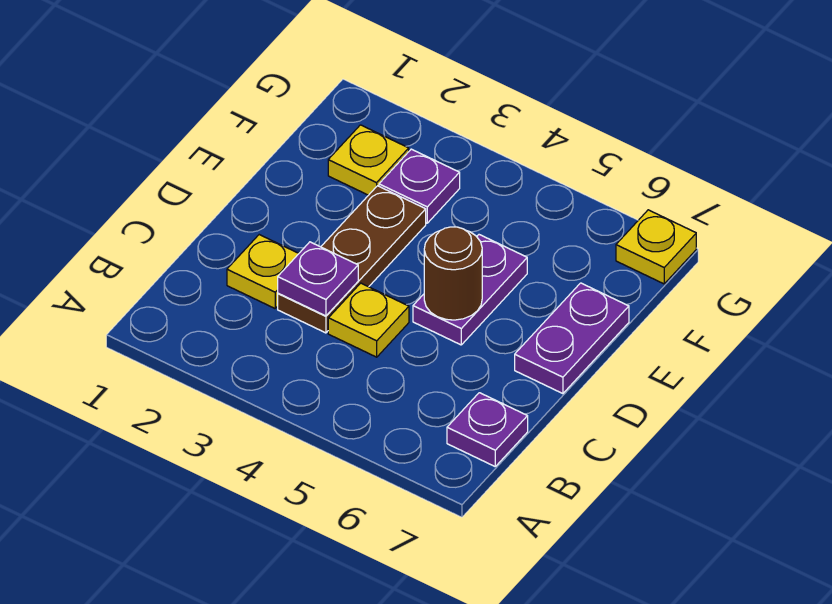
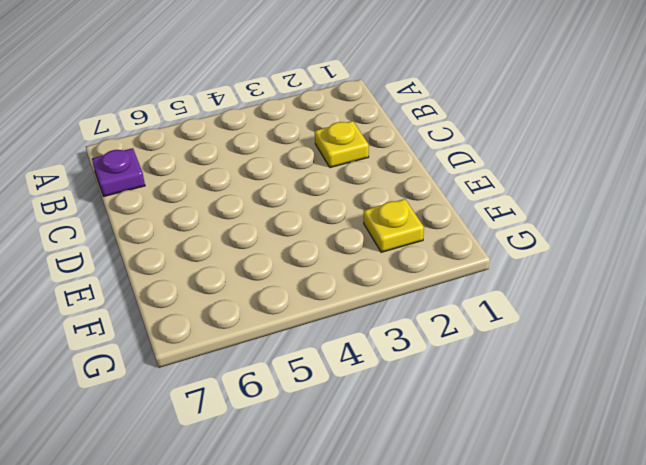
none -> brown 1x3 plate [278,186,426,333]
none -> yellow 1x1 plate [328,283,409,357]

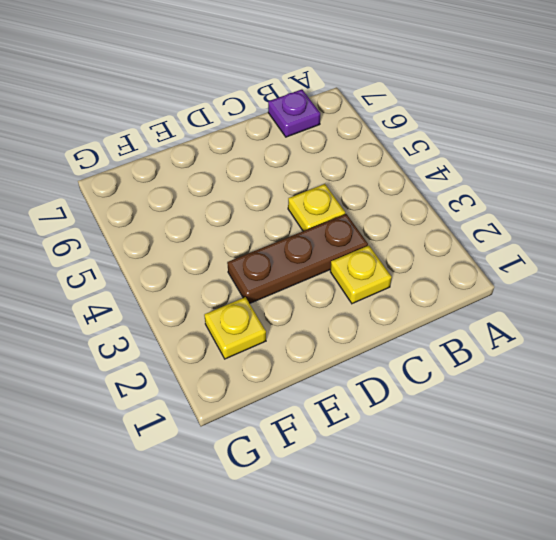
none -> purple 1x2 plate [413,235,527,345]
none -> purple 1x2 plate [515,283,629,394]

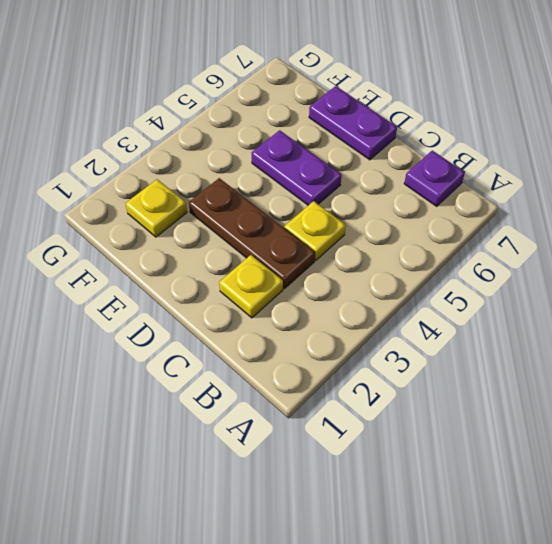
none -> purple 1x1 plate [379,149,460,223]
none -> yellow 1x1 plate [616,210,696,284]

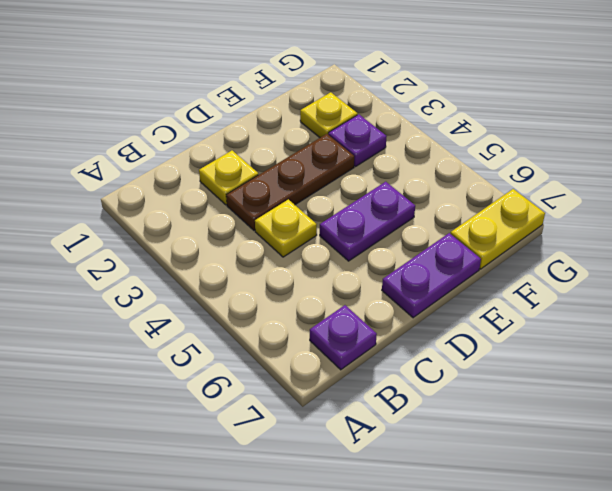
yellow 1x2 plate [451,189,545,269] -> yellow 1x1 plate [616,210,696,284]
none -> purple 1x1 plate [278,242,358,316]
none -> brown 1x1 round brick [424,227,482,320]

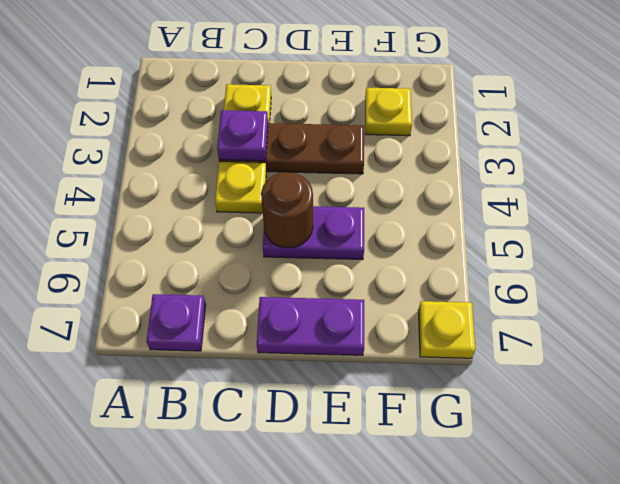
none -> purple 1x1 plate [379,149,460,223]

